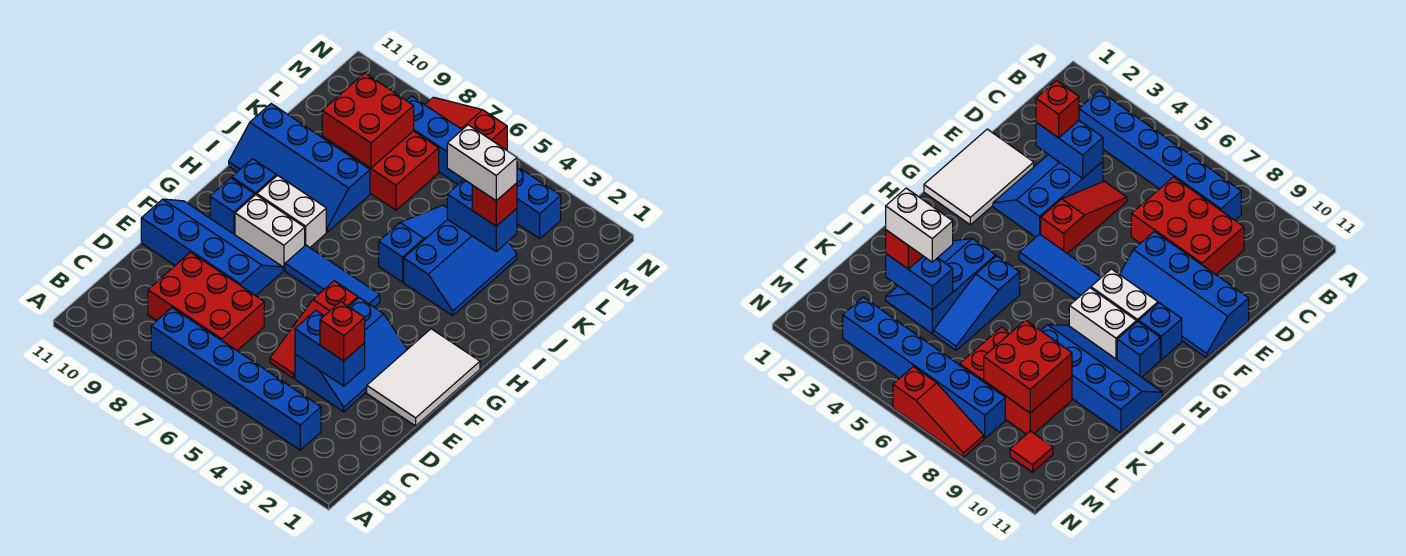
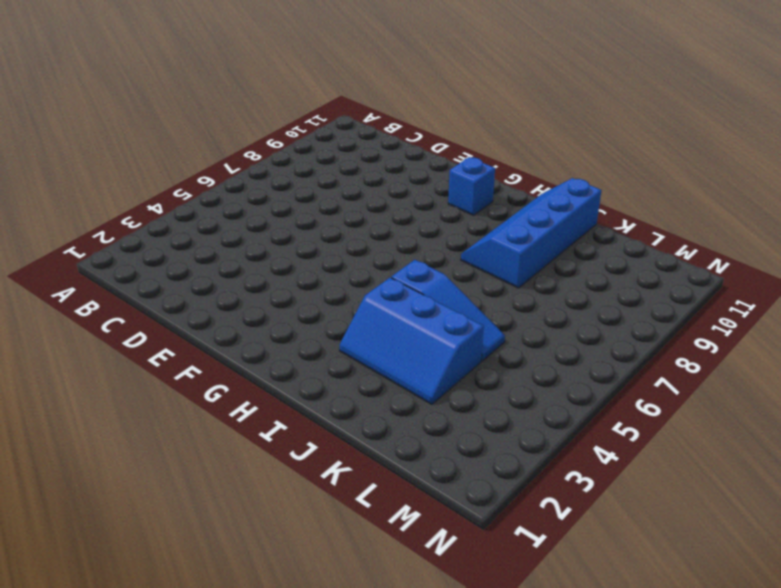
none -> blue 1x6 brick [151,308,321,450]
none -> red 2x3 brick [148,252,264,351]
none -> blue 2x3 slope [295,298,407,412]

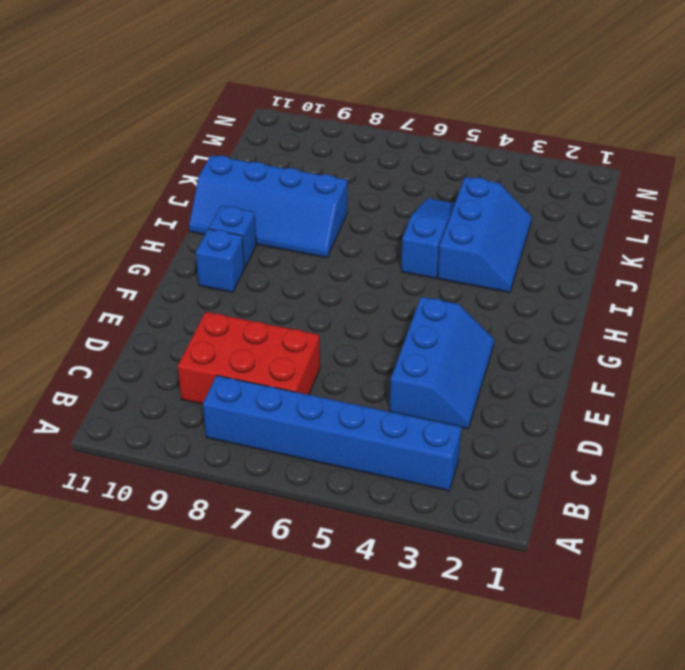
none -> red 1x3 slope [270,281,358,378]
none -> white 2x3 tile [367,329,480,426]
none -> blue 2x4 slope [141,199,283,296]

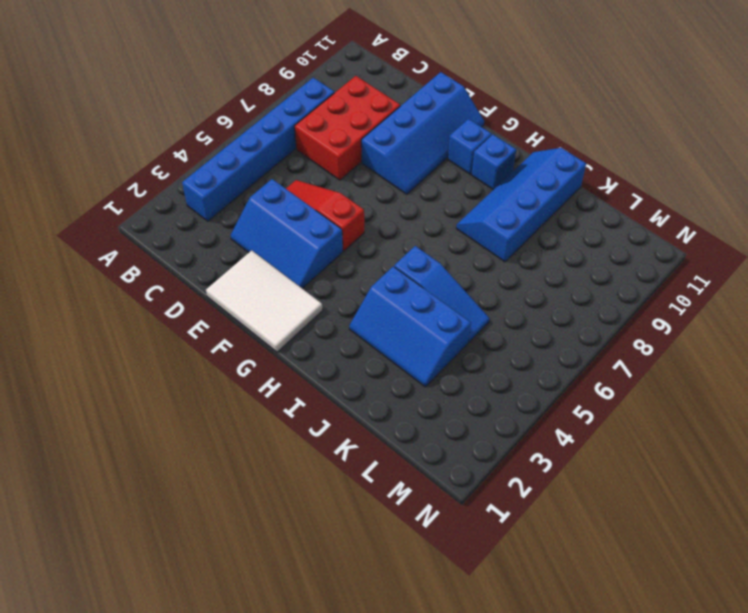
none -> blue 1x3 tile [285,245,380,307]
none -> white 1x2 brick [235,195,305,270]
none -> white 1x2 brick [257,175,326,247]

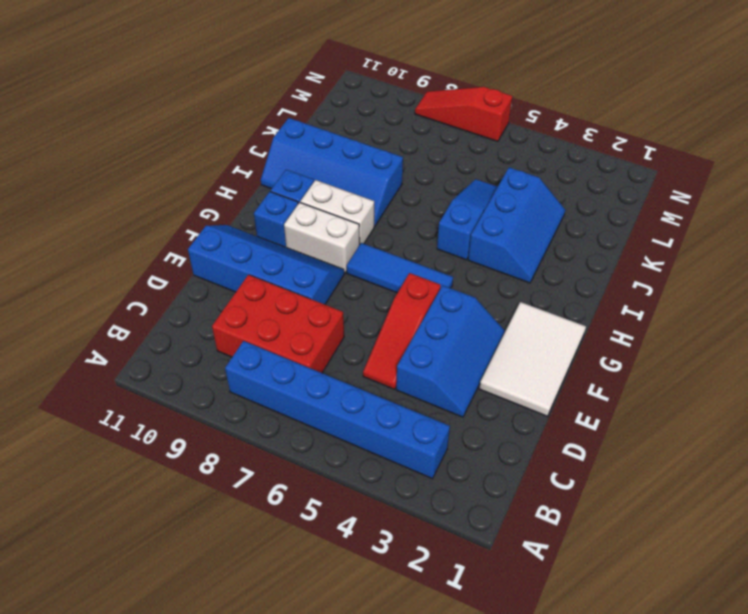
none -> red 2x3 brick [322,131,439,210]
none -> blue 1x6 brick [406,96,561,239]
none -> red 1x1 tile [1010,431,1053,472]

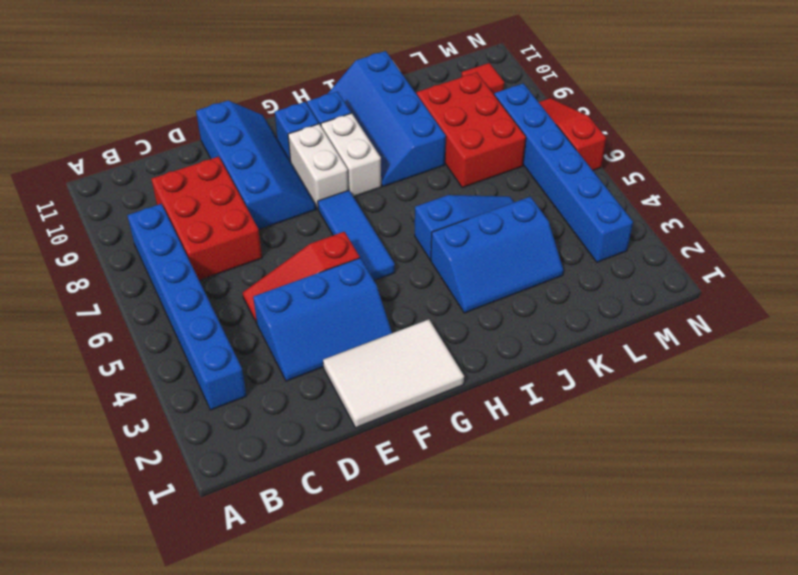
none -> blue 1x2 brick [295,310,365,386]
none -> blue 1x2 brick [447,180,517,251]
none -> red 2x2 brick [322,73,414,168]

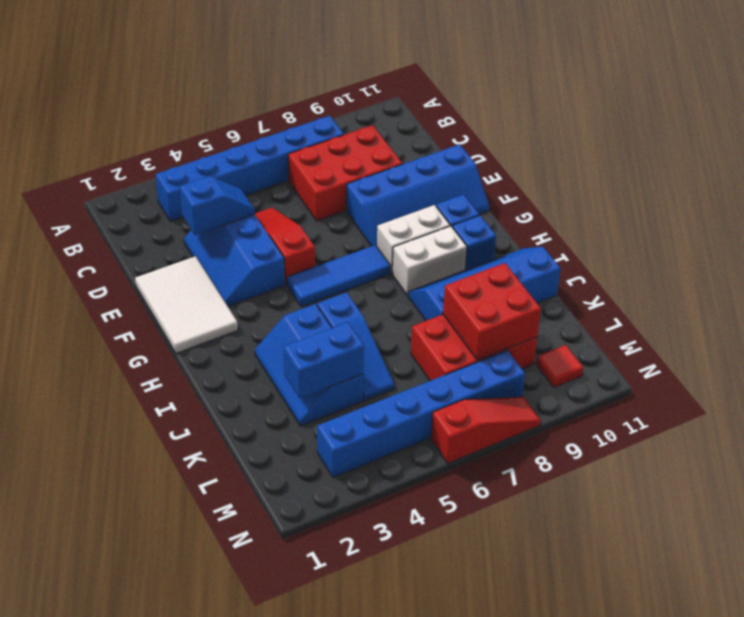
blue 1x2 slope [180,176,255,235] -> blue 1x2 brick [295,310,365,386]
none -> red 1x1 brick [320,302,365,361]
none -> red 1x1 brick [472,183,517,226]
none -> white 1x2 brick [447,125,517,201]

